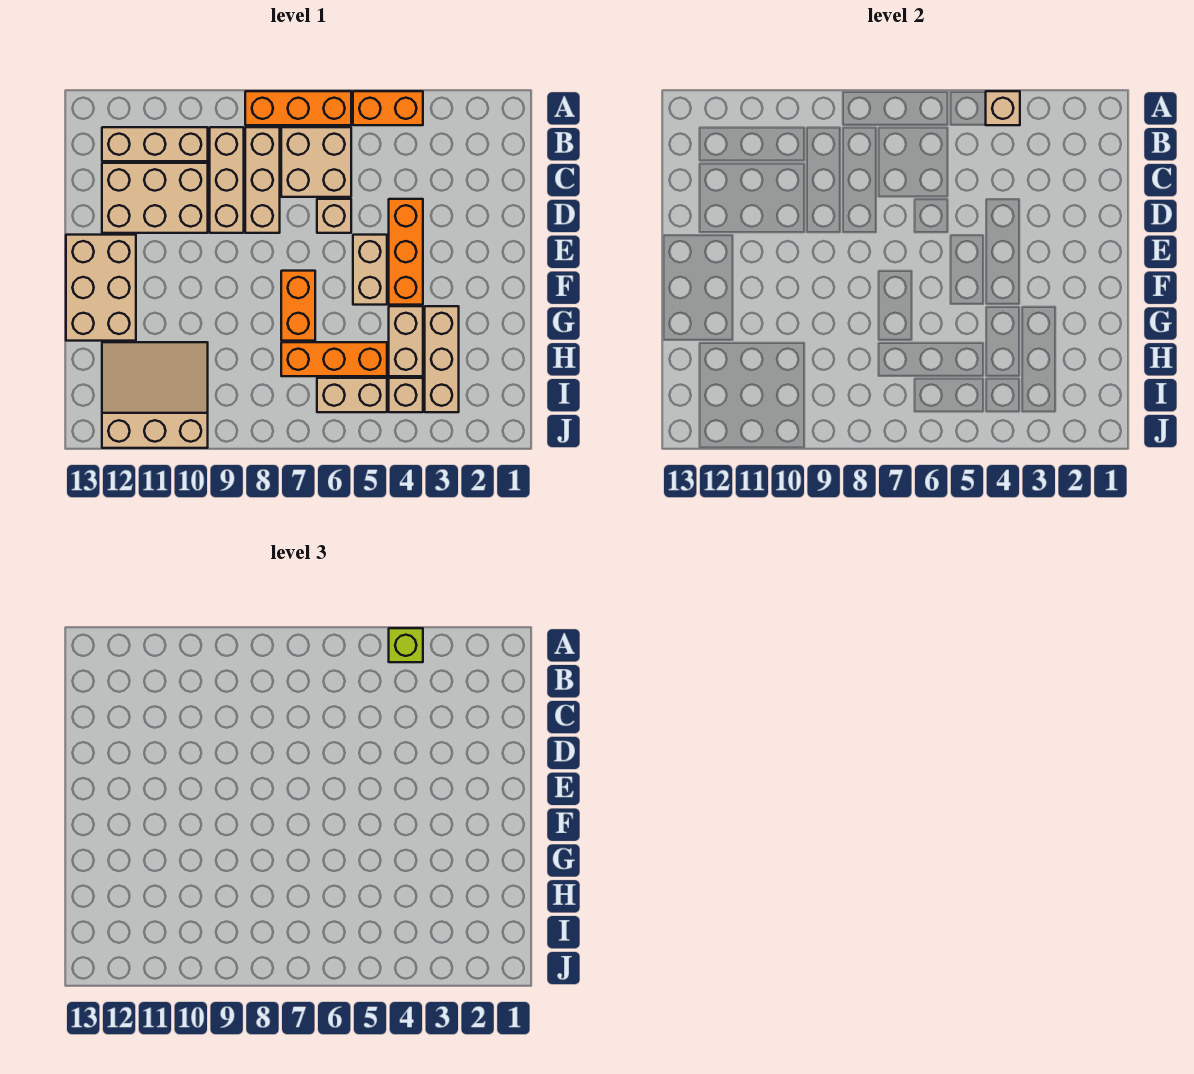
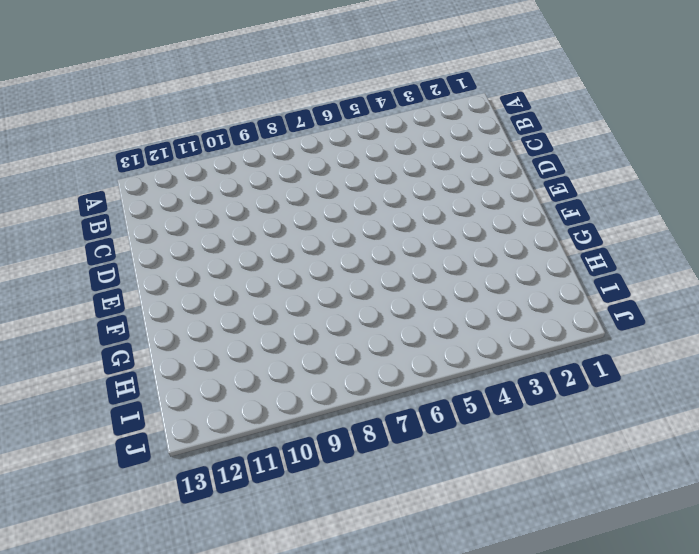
none -> orange 1x2 brick [353,91,423,125]
none -> orange 1x3 brick [245,91,351,125]
none -> tan 2x2 brick [281,127,351,197]

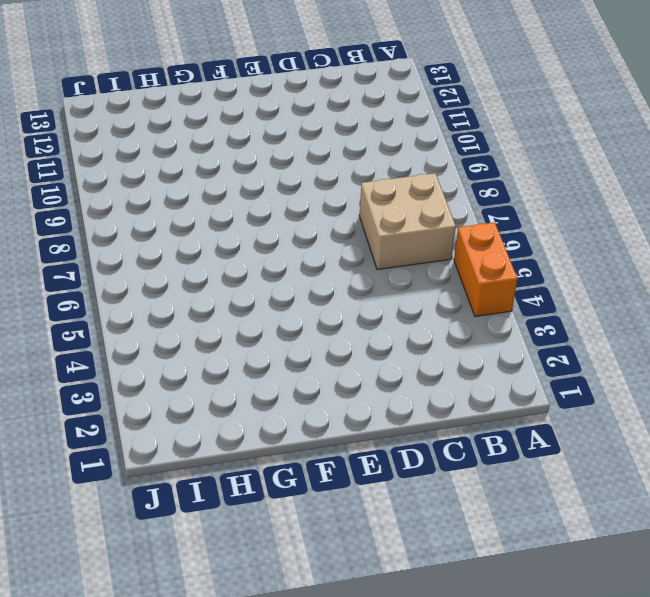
none -> orange 1x3 brick [245,91,351,125]
none -> tan 1x3 brick [245,127,280,233]
none -> tan 1x3 brick [210,127,244,233]

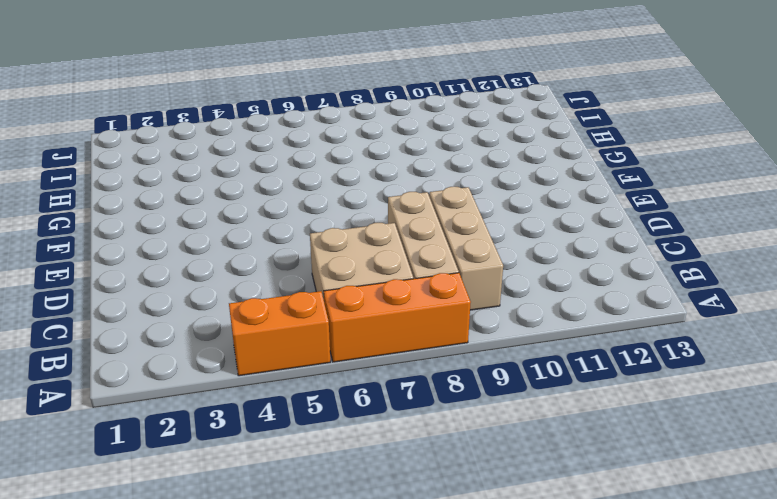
none -> tan 1x3 brick [102,127,208,161]
none -> tan 2x3 brick [102,163,208,233]
none -> orange 1x3 brick [389,199,423,305]

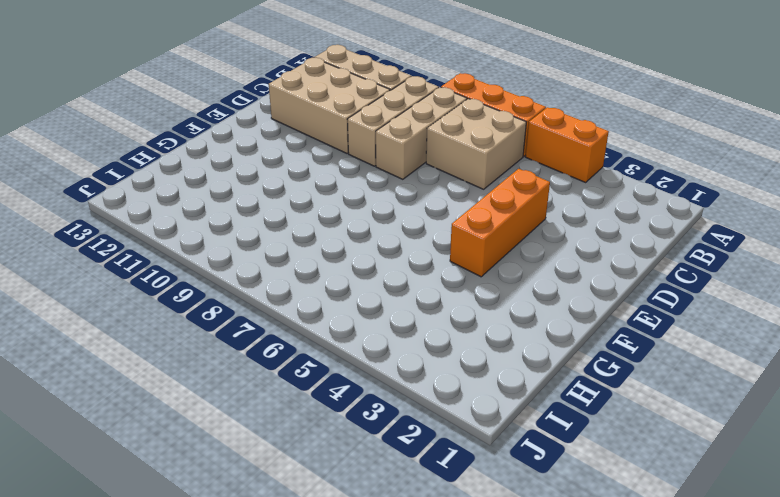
none -> tan 1x1 brick [317,199,351,233]
none -> tan 1x2 brick [353,235,387,305]
none -> tan 2x3 brick [66,235,136,341]

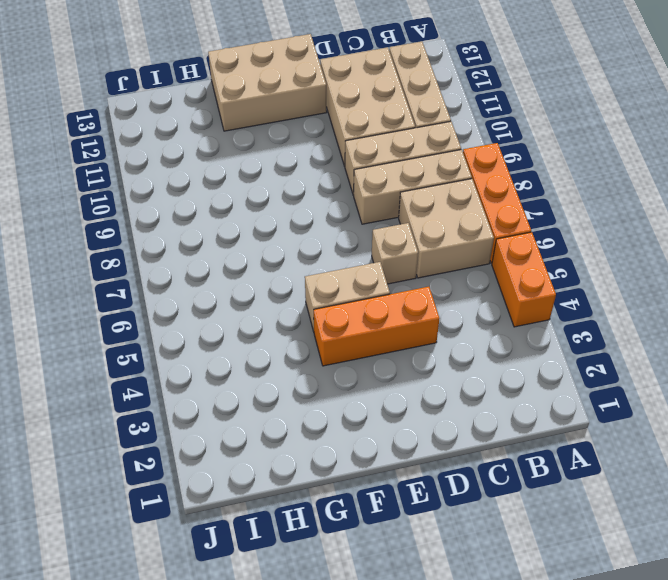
none -> orange 1x2 brick [281,271,315,341]
none -> tan 1x3 brick [425,306,459,412]
none -> tan 1x2 brick [389,306,423,376]

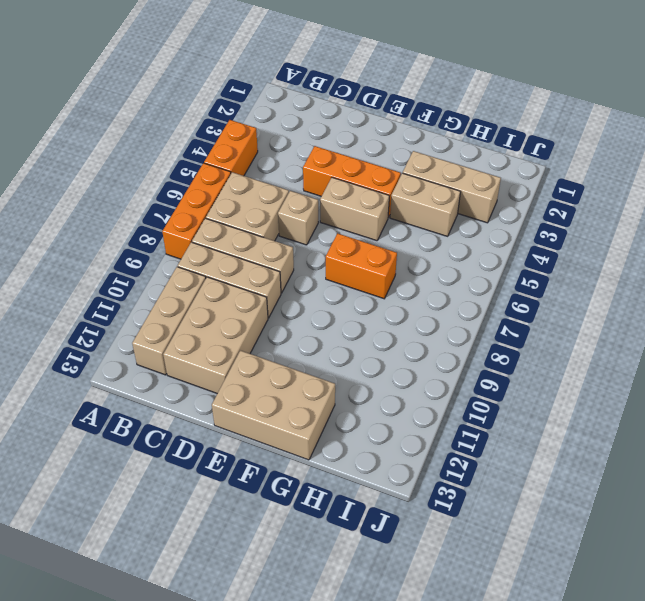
none -> orange 1x3 brick [281,342,387,376]
none -> tan 3x3 slope [102,342,208,448]
none -> tan 1x1 brick [389,378,423,412]

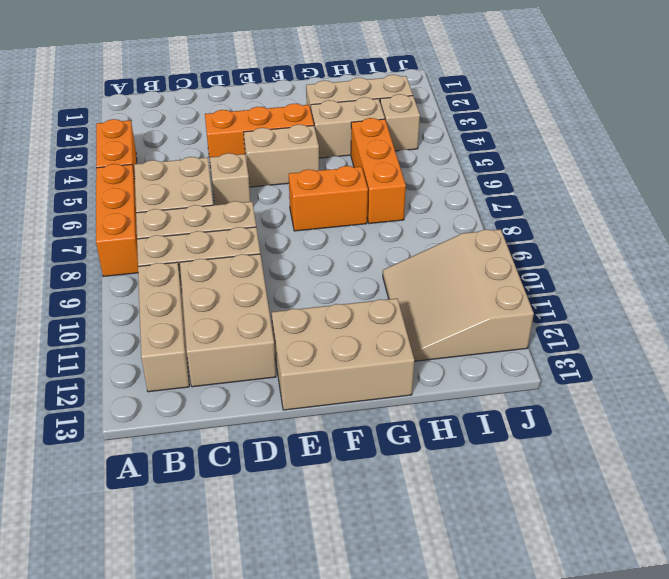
none -> tan 1x2 brick [317,378,387,412]
none -> tan 1x1 brick [986,91,1020,125]
none -> lime 1x1 brick [389,628,423,662]

